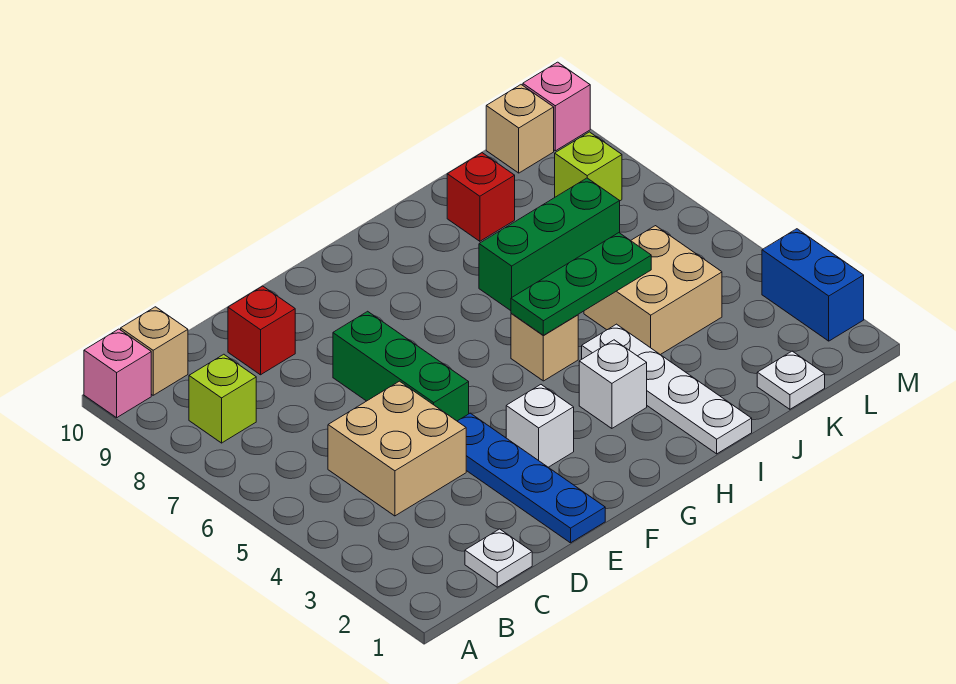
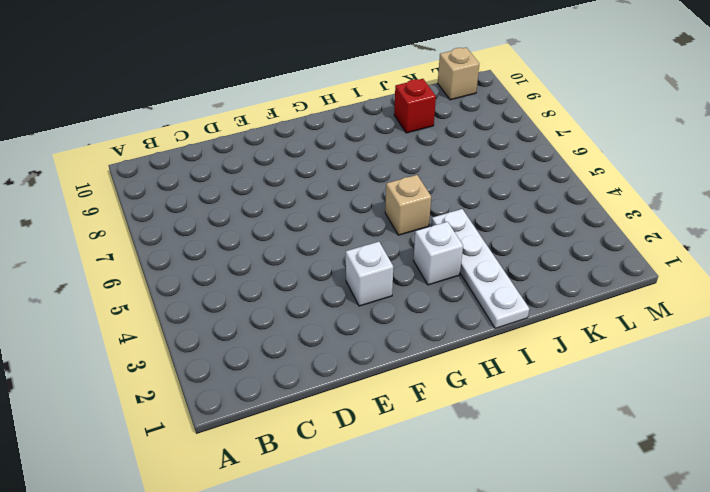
none -> pink 1x1 brick [84,329,151,418]
none -> lime 1x1 brick [189,354,256,443]
none -> tan 1x1 brick [121,307,188,395]

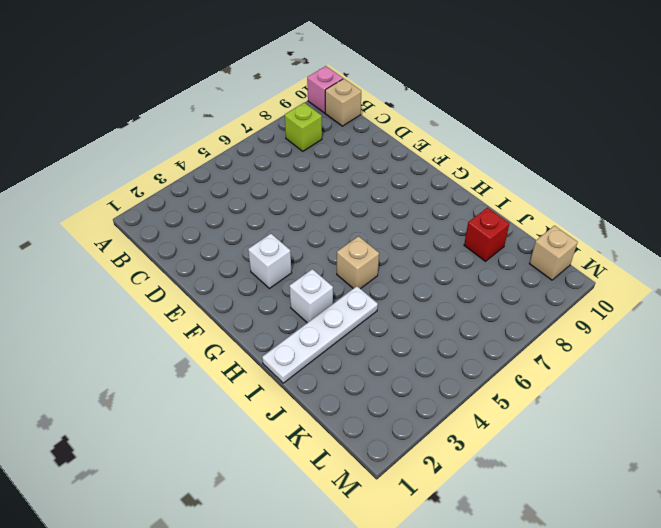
none -> white 1x1 plate [465,529,532,587]
none -> tan 2x2 brick [328,381,466,516]
none -> red 1x1 brick [228,286,295,375]

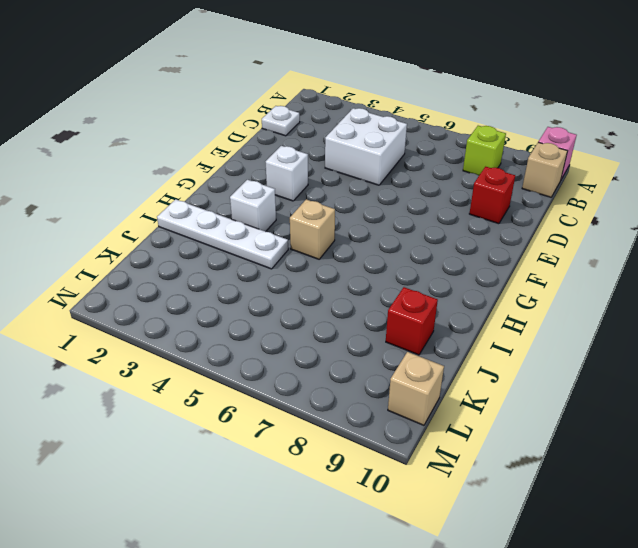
white 2x2 brick [325,108,407,185] -> tan 2x2 brick [328,381,466,516]
none -> blue 1x4 plate [457,413,605,543]
none -> green 1x3 brick [333,311,469,421]
none -> green 1x3 brick [479,178,620,311]

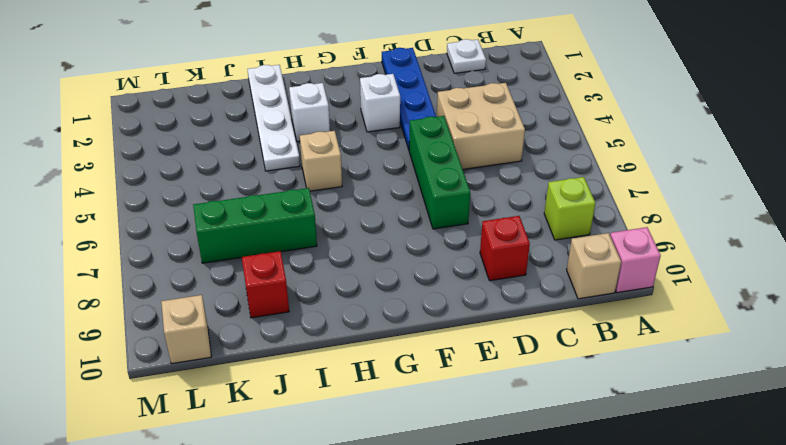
none -> tan 2x2 brick [584,226,722,355]
none -> white 1x1 plate [757,351,825,409]
none -> lime 1x1 brick [555,132,622,201]

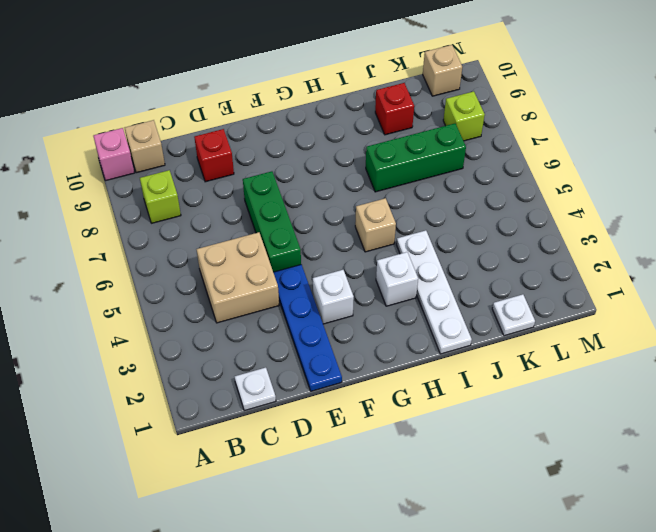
none -> tan 2x2 brick [584,226,722,355]
none -> blue 1x2 brick [762,229,864,341]
none -> pink 1x1 brick [523,62,590,151]

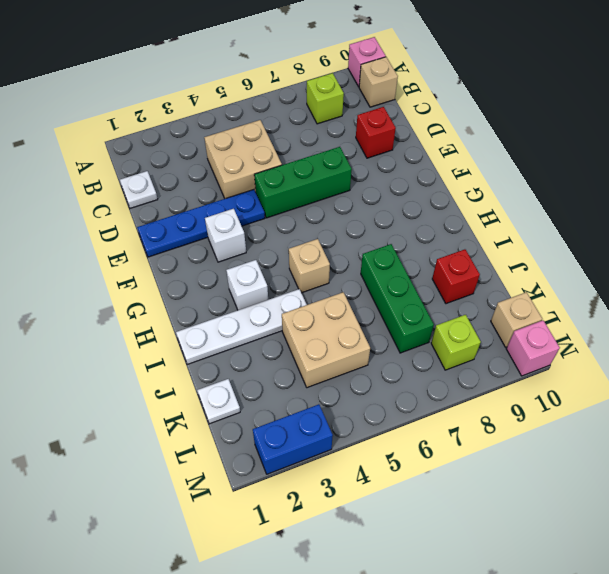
none -> green 1x3 plate [511,233,651,336]

